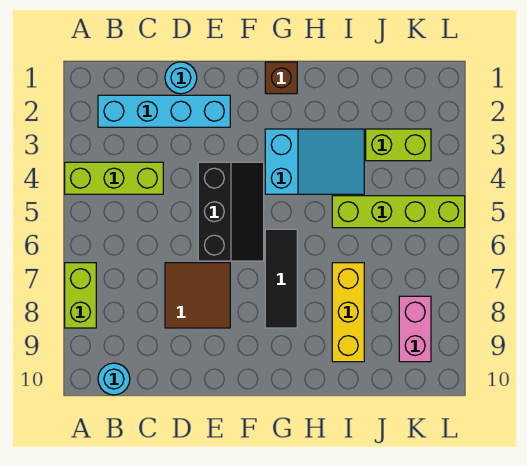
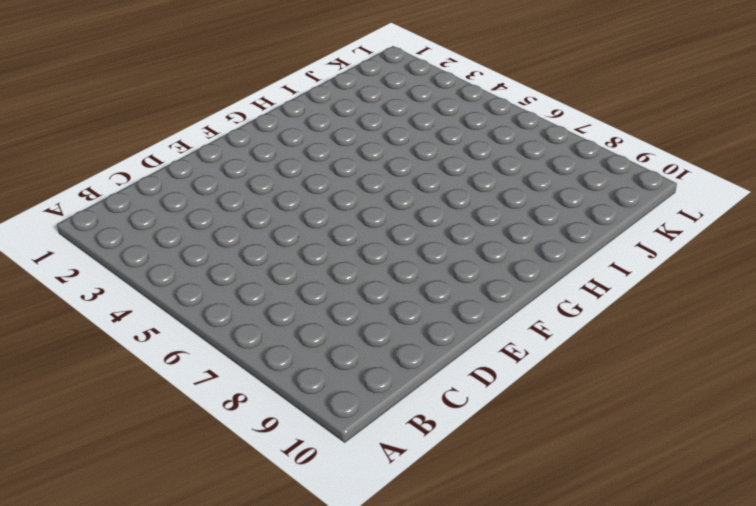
none -> lime 1x3 brick [65,162,163,194]
none -> lime 1x2 brick [65,263,96,328]
none -> cyan 1x4 brick [98,95,230,127]

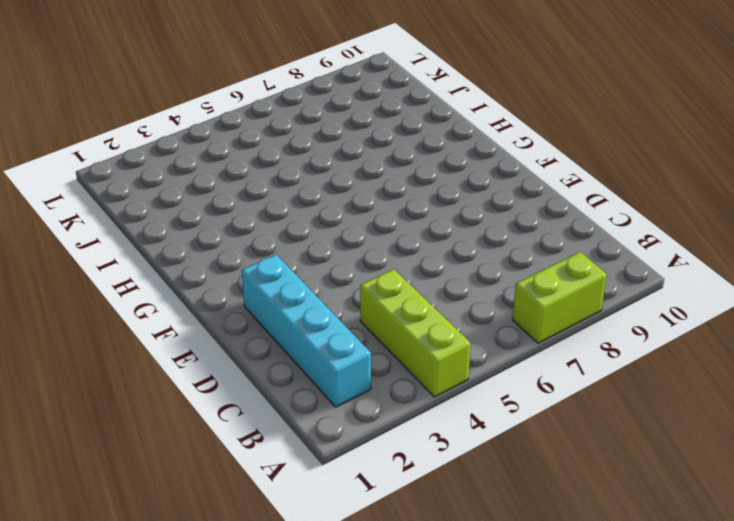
none -> cyan 1x1 round brick [98,363,130,395]
none -> cyan 1x1 round brick [165,62,197,94]
none -> brown 2x2 tile [165,263,230,328]

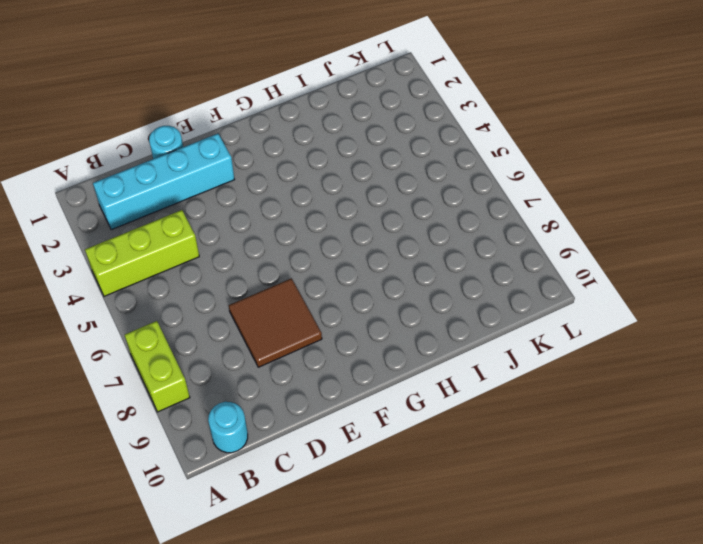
none -> black 2x3 slope [198,162,264,261]
none -> brown 1x1 brick [265,62,297,94]
none -> cyan 2x3 slope [265,129,364,194]

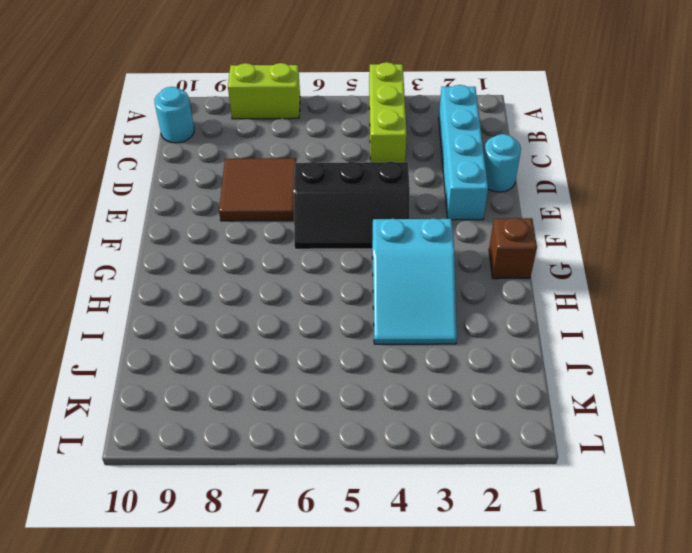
none -> black 1x3 tile [265,229,297,328]
none -> lime 1x4 brick [332,196,465,228]
none -> yellow 1x3 brick [332,263,364,362]

